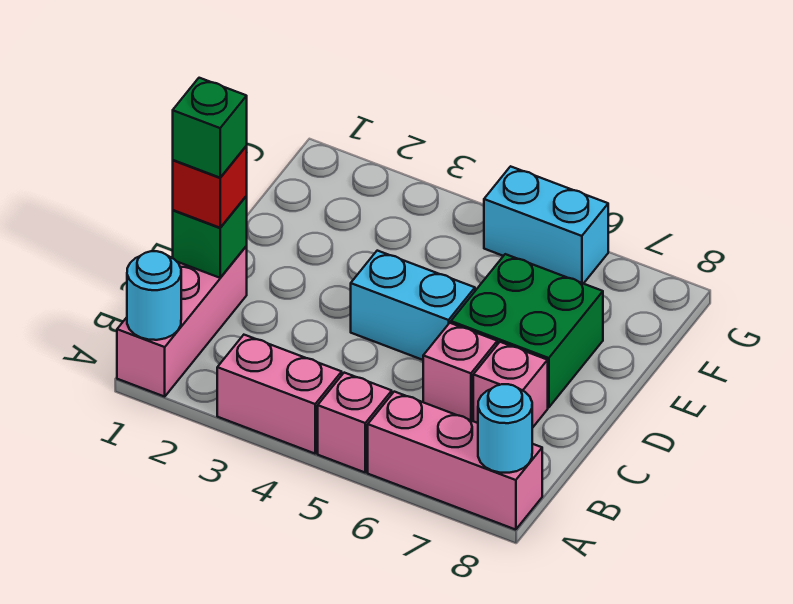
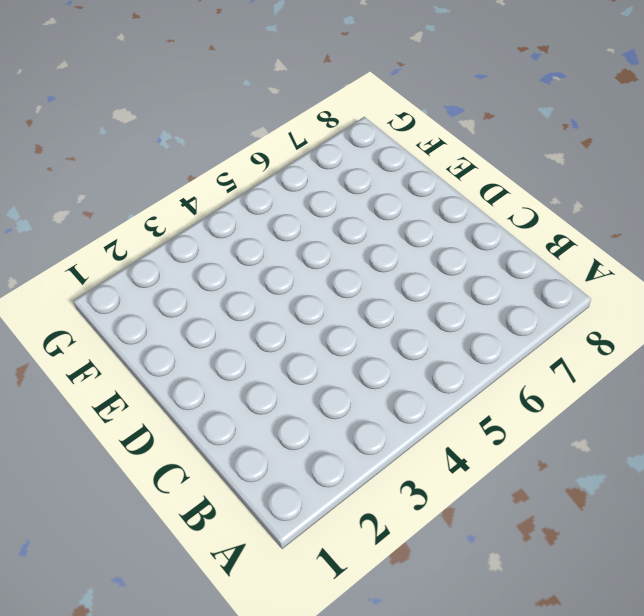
none -> pink 1x3 brick [117,246,247,397]
none -> pink 1x2 brick [217,335,342,454]
none -> pink 1x1 brick [318,373,392,472]

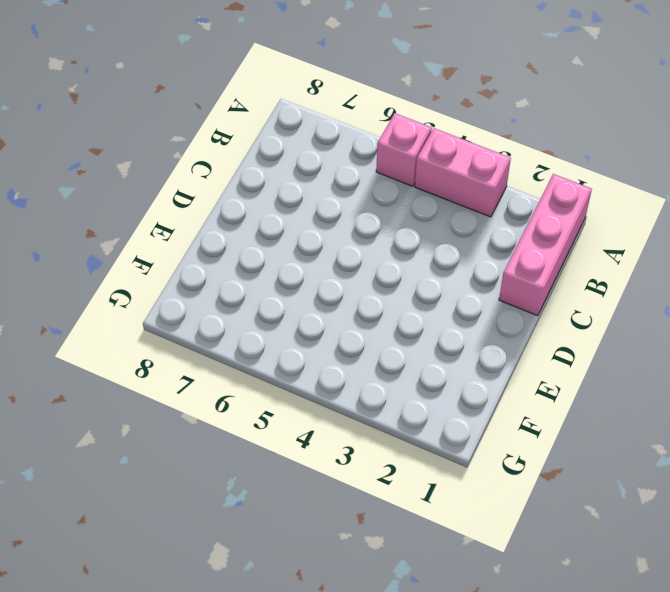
none -> pink 1x3 brick [368,392,542,530]
none -> pink 1x1 brick [423,323,497,421]
none -> pink 1x1 brick [473,342,548,428]

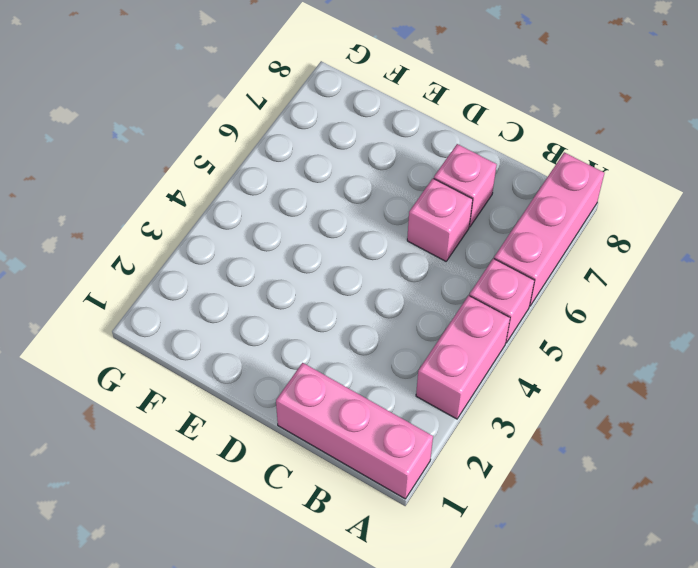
none -> cyan 1x2 brick [351,251,475,360]
none -> green 2x2 brick [451,254,603,408]
none -> cyan 1x2 brick [484,166,608,284]

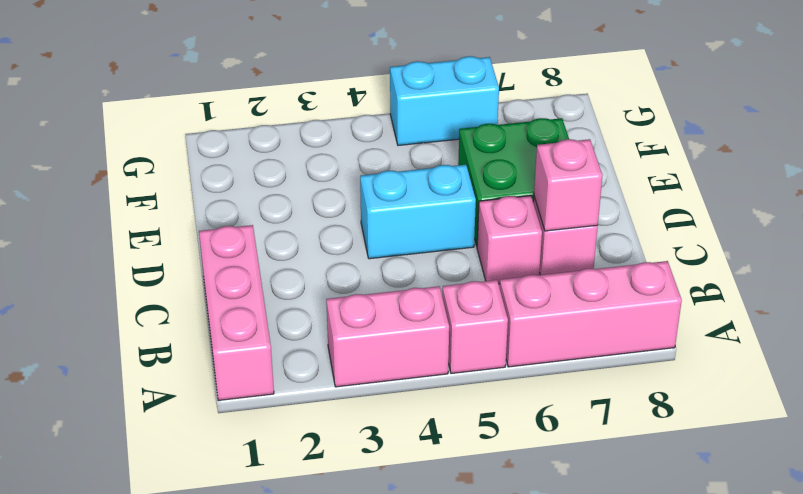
pink 1x1 brick [534,139,602,231] -> none
none -> cyan 1x1 round brick [127,251,181,340]
none -> cyan 1x1 round brick [478,384,532,473]
none -> green 1x1 brick [173,196,247,278]

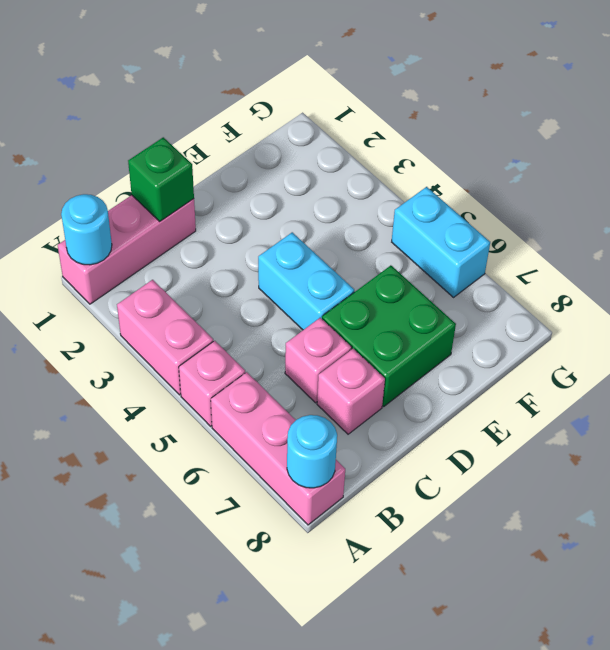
none -> red 1x1 brick [173,146,247,228]
none -> green 1x1 brick [173,78,247,178]

